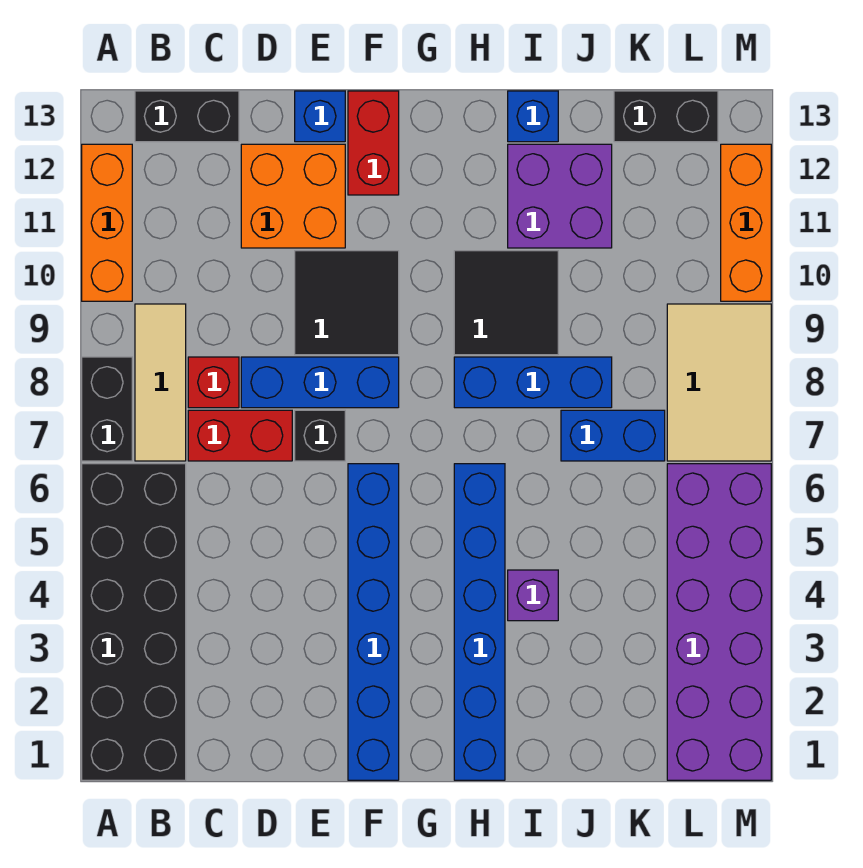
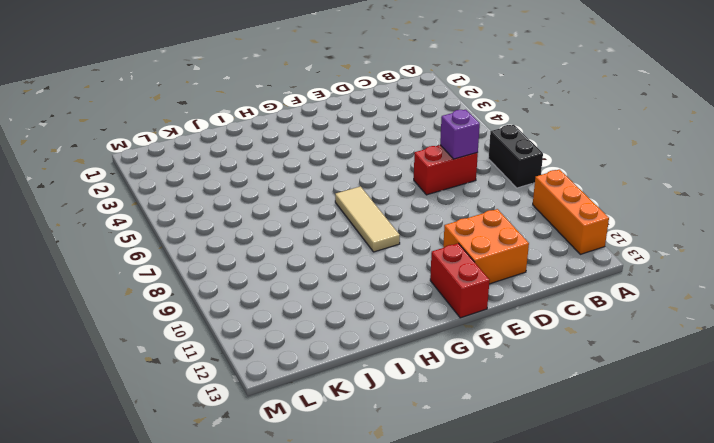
purple 1x1 brick [440,110,480,159] -> purple 1x1 brick moved to [508,570,558,621]
tan 1x3 tile [335,186,400,252] -> tan 1x3 tile moved to [135,304,186,461]
none -> black 2x6 brick [82,464,186,780]
none -> black 1x2 brick [135,91,239,142]
none -> red 1x1 brick [188,357,239,408]

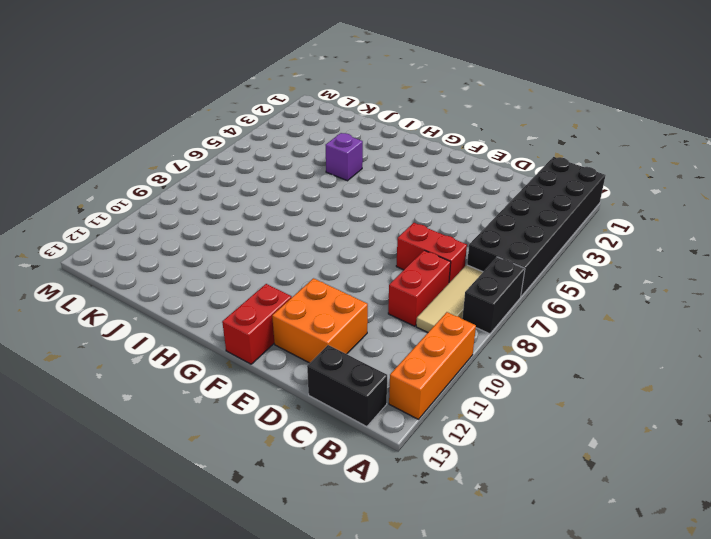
red 1x2 brick [388,250,451,326] -> red 1x1 brick [188,357,239,408]
none -> blue 1x3 brick [241,357,399,408]
none -> black 1x1 brick [295,410,345,461]
none -> black 2x2 tile [295,251,399,355]

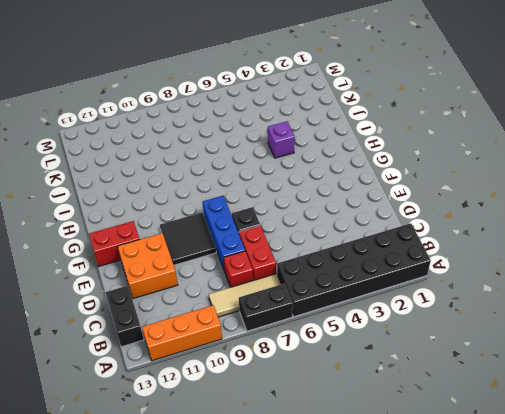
none -> blue 1x1 brick [295,91,345,142]
none -> blue 1x6 brick [348,464,399,780]
none -> blue 1x6 brick [454,464,505,780]

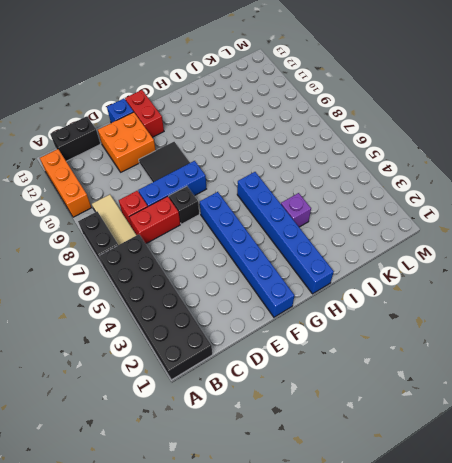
none -> blue 1x3 brick [454,357,612,408]
none -> black 2x2 tile [454,251,558,355]
none -> purple 2x2 brick [508,144,612,248]

